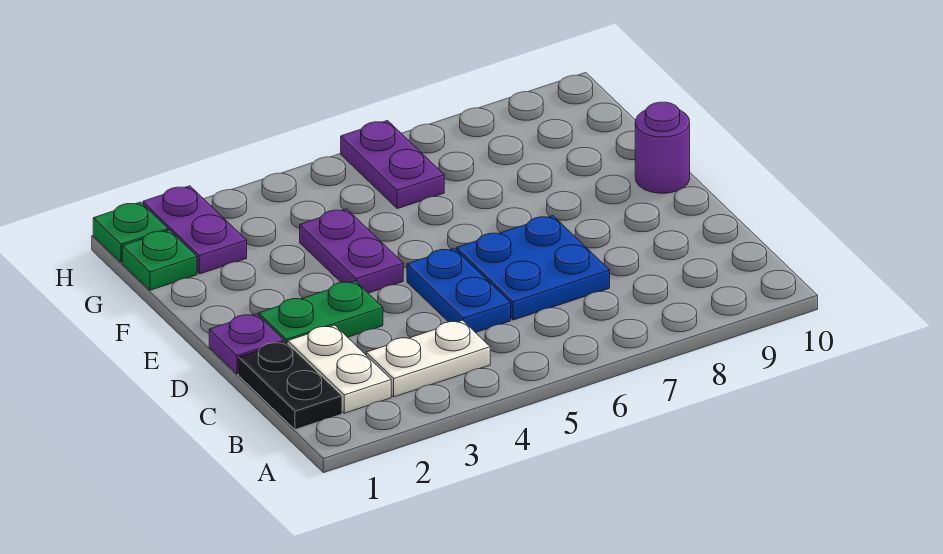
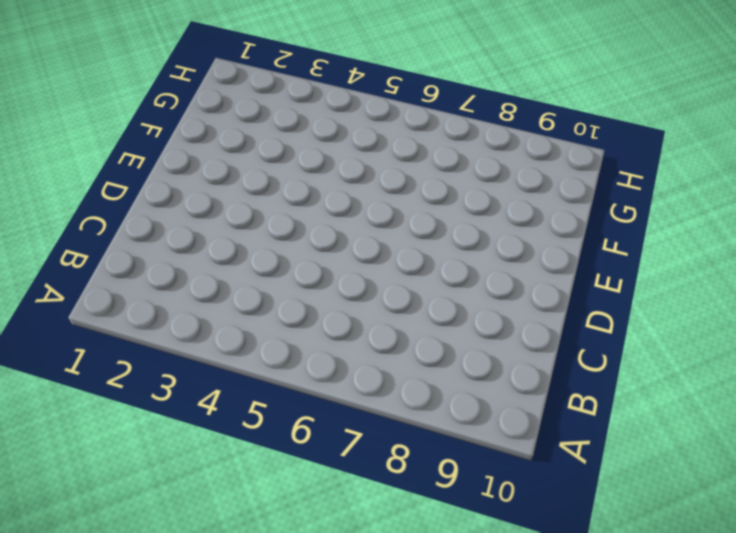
none -> black 1x2 plate [238,342,342,430]
none -> white 1x2 plate [288,325,391,413]
none -> white 1x2 plate [366,320,490,397]

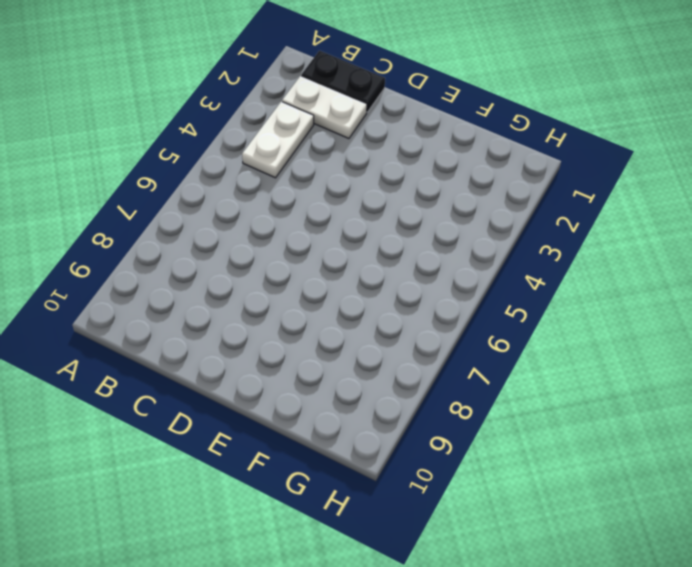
none -> blue 1x2 plate [407,248,511,333]
none -> blue 2x2 plate [457,216,610,320]
none -> purple 1x1 plate [209,314,284,374]

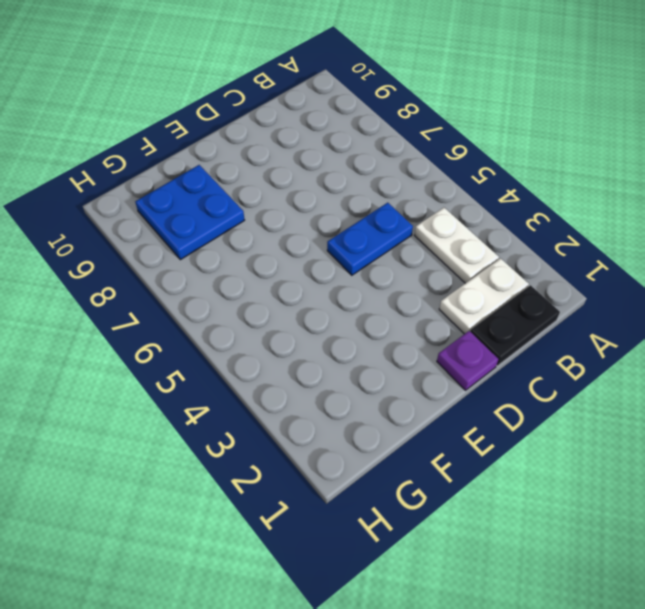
blue 2x2 plate [135,165,244,260] -> blue 2x2 plate moved to [457,216,610,320]
none -> green 1x2 plate [259,281,383,343]
none -> purple 1x2 plate [300,209,403,293]
none -> purple 1x1 round brick [635,102,690,193]

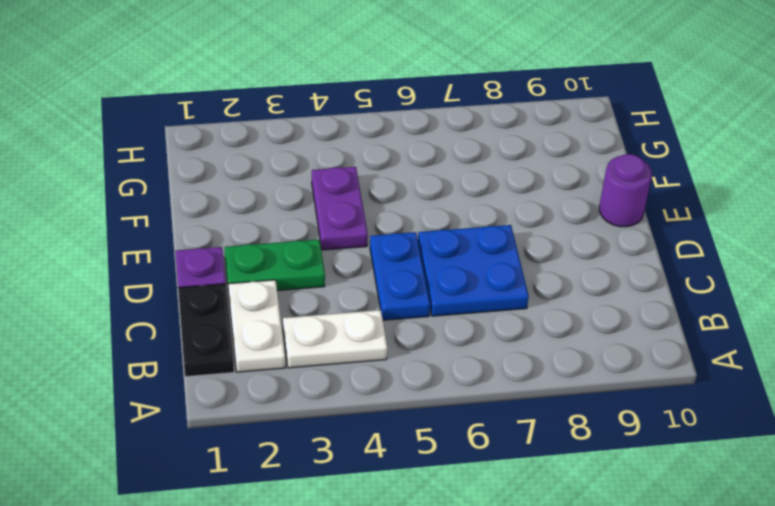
none -> green 1x1 plate [122,230,197,290]
none -> purple 1x2 plate [143,186,247,274]
none -> purple 1x2 plate [341,121,444,209]

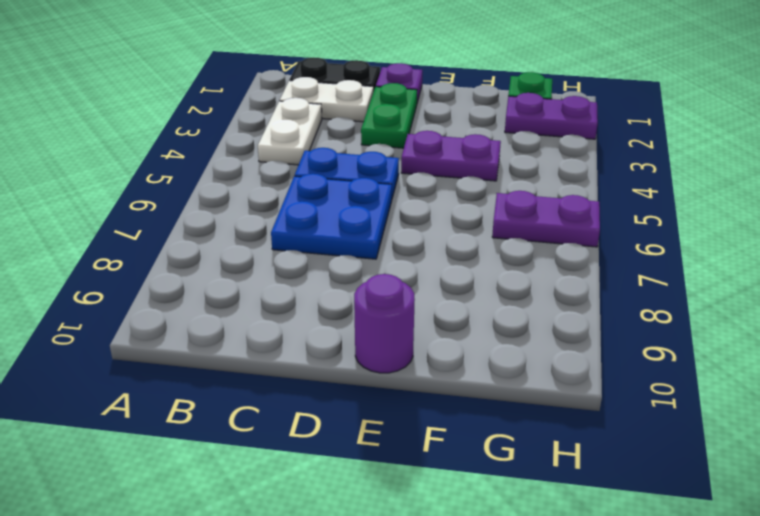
none -> green 1x1 plate [93,202,168,262]

